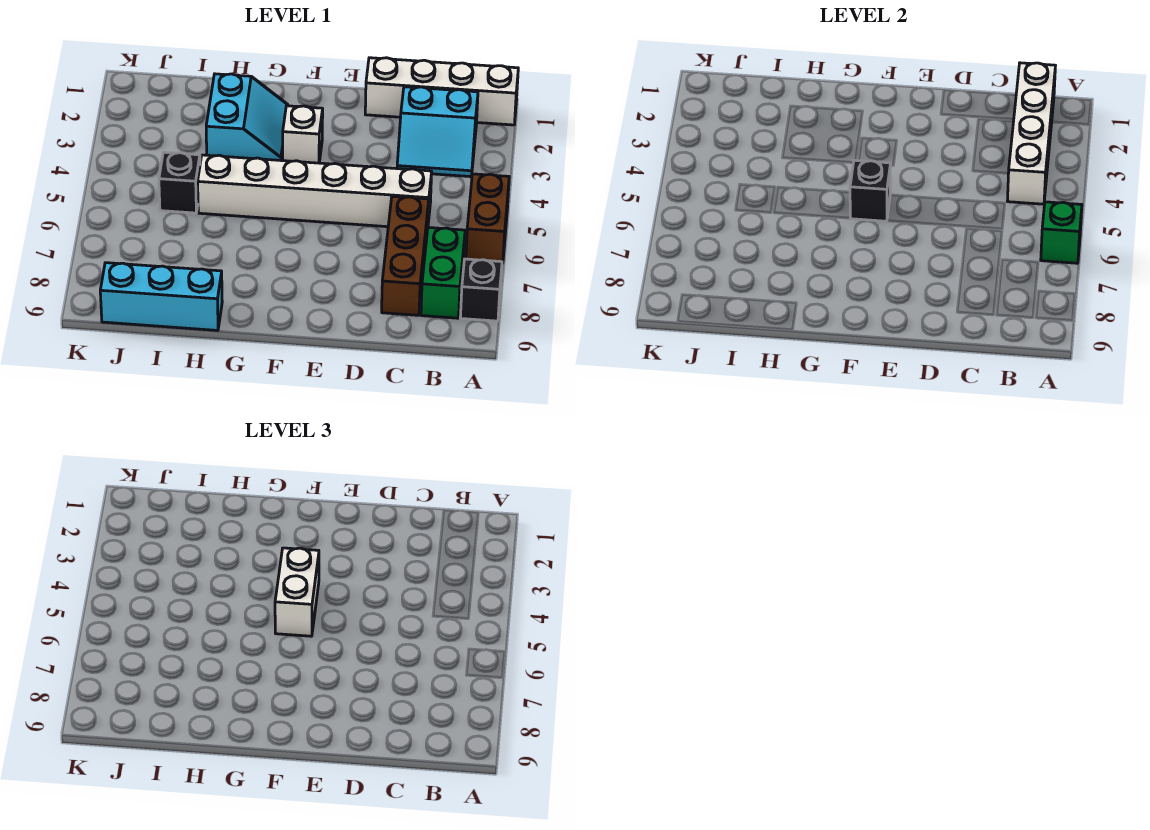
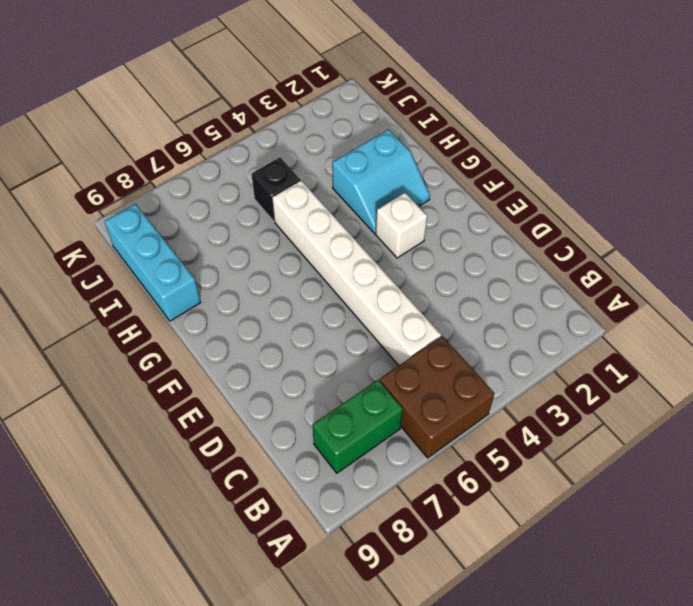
brown 2x2 brick [380,336,495,458] -> brown 1x2 brick [466,174,509,263]
none -> white 1x4 brick [365,58,518,125]
none -> black 1x1 brick [460,259,502,321]
none -> cyan 2x2 slope [397,87,478,177]

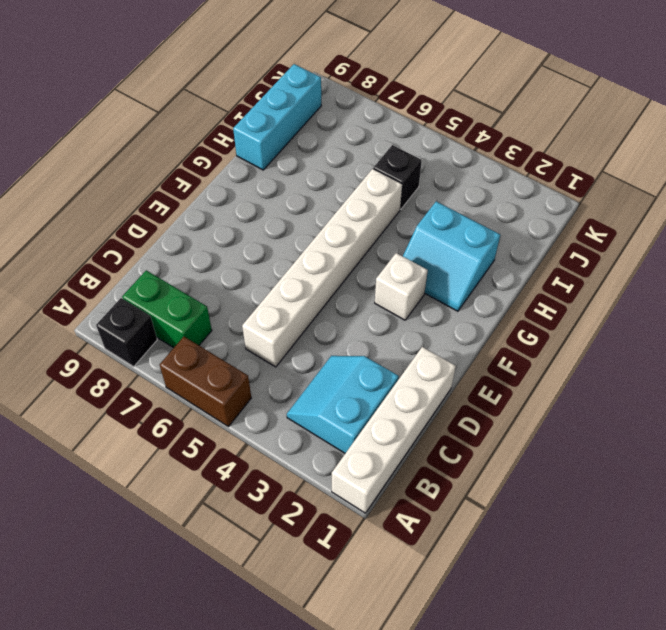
none -> brown 1x3 brick [382,196,429,315]
none -> green 1x1 brick [1041,202,1082,263]
none -> white 1x4 brick [1008,63,1055,204]

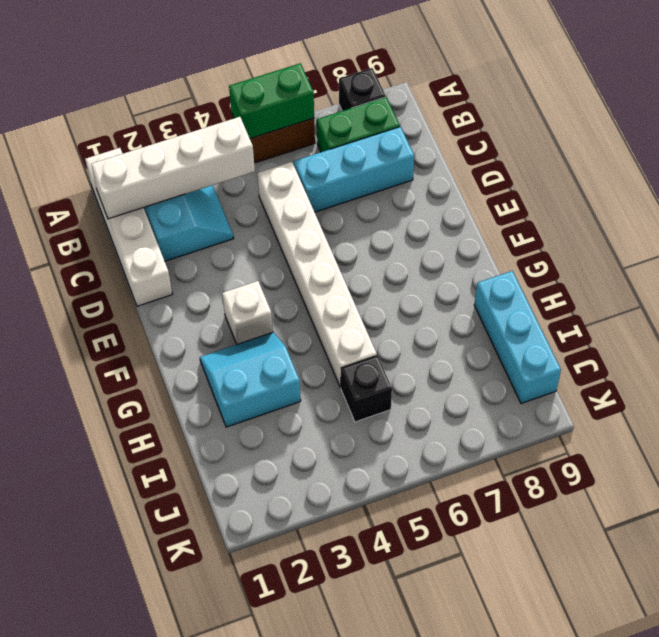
green 1x2 brick [229,63,314,139] -> green 1x1 brick [1041,202,1082,263]
cyan 1x3 brick [294,127,414,212] -> brown 1x3 brick [382,196,429,315]
none -> black 1x1 brick [850,160,891,221]
none -> white 1x2 brick [275,548,319,636]

